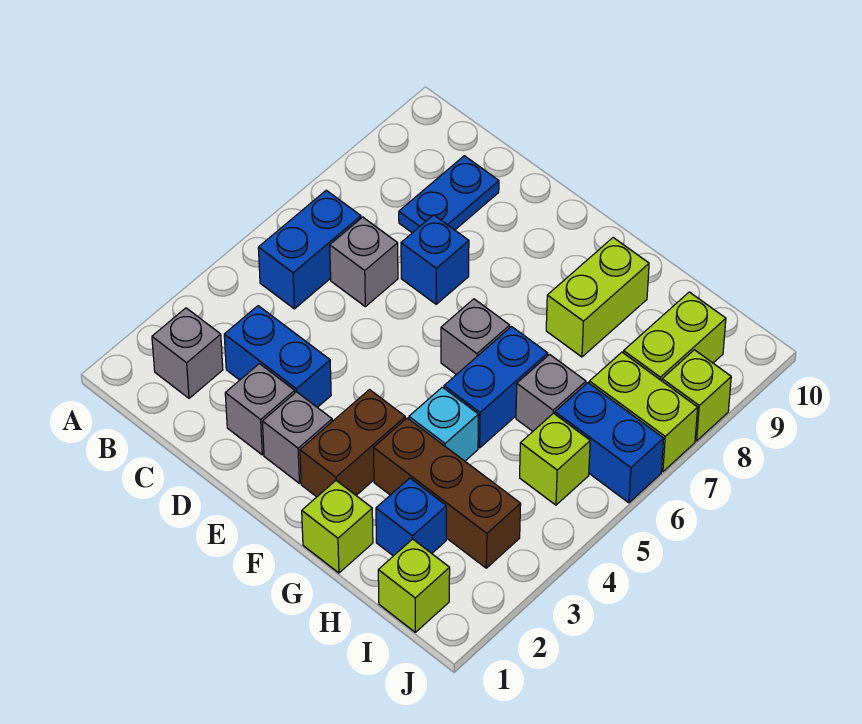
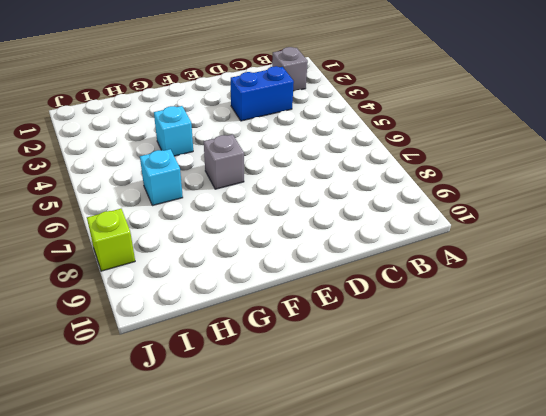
cyan 1x1 brick [140,149,183,206] -> grey 1x1 brick [516,355,586,431]
none -> blue 1x2 brick [258,190,361,309]
none -> grey 1x1 brick [330,217,398,307]
none -> blue 1x2 plate [399,156,499,233]

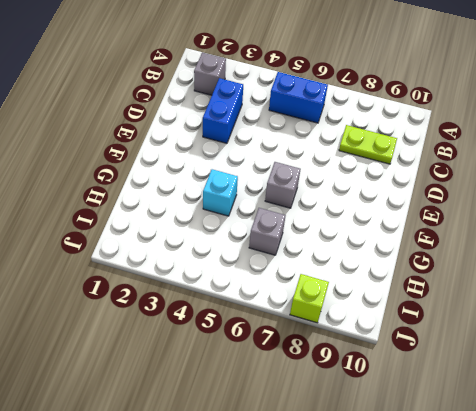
lime 1x2 plate [339,125,397,164] -> blue 1x2 plate [399,156,499,233]
none -> grey 1x1 brick [330,217,398,307]
none -> grey 1x1 brick [225,364,295,455]
none -> blue 1x1 brick [401,215,469,304]

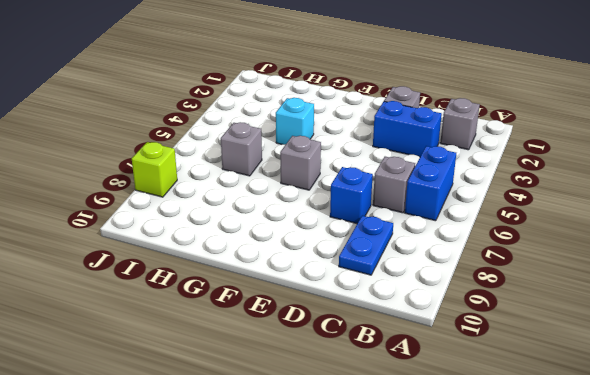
none -> grey 1x1 brick [262,392,332,483]
none -> brown 1x2 brick [300,390,405,497]
none -> lime 1x1 brick [302,481,373,573]

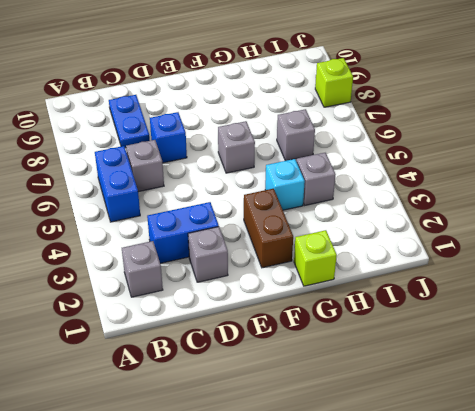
grey 1x1 brick [296,153,336,205] -> grey 1x1 brick moved to [262,392,332,483]
none -> brown 1x3 brick [374,418,521,568]
none -> blue 1x2 brick [444,327,548,448]
none -> lime 1x2 brick [546,238,649,357]

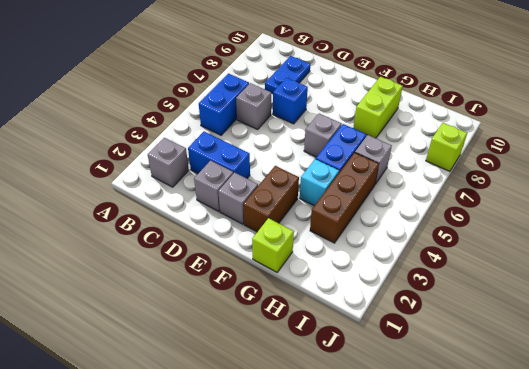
brown 1x3 brick [310,153,379,243] -> brown 1x3 brick turned to [374,418,521,568]
none -> blue 1x1 brick [376,478,446,556]
none -> lime 1x1 brick [378,539,450,632]
none -> lime 1x1 brick [520,413,590,505]

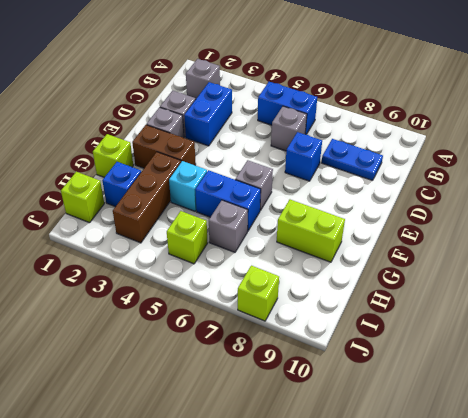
none -> blue 1x2 brick [555,383,664,503]
none -> lime 1x2 brick [589,352,698,472]
none -> lime 1x2 brick [623,292,726,381]

